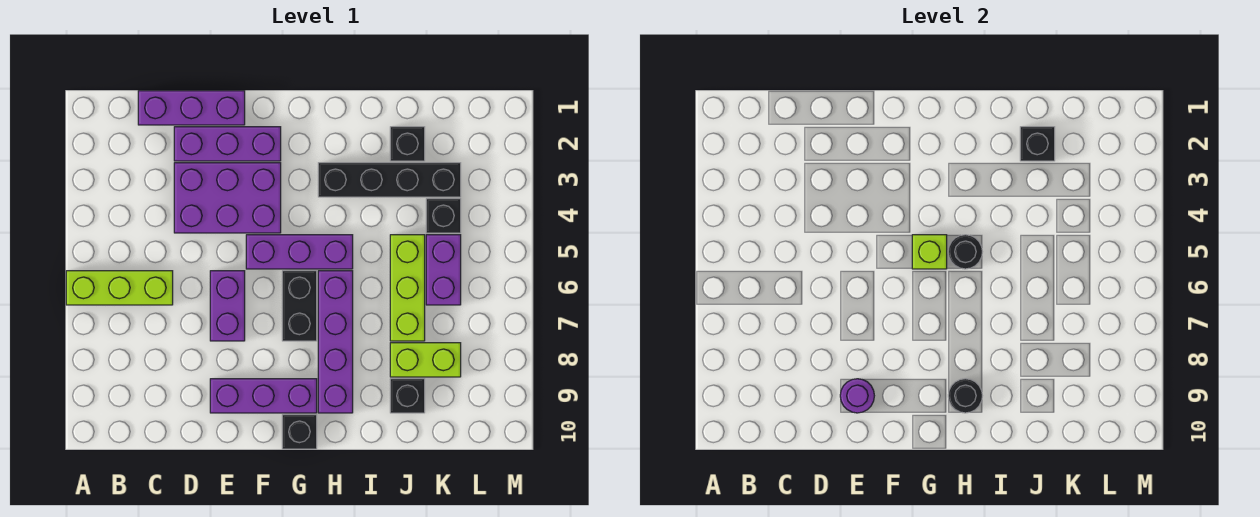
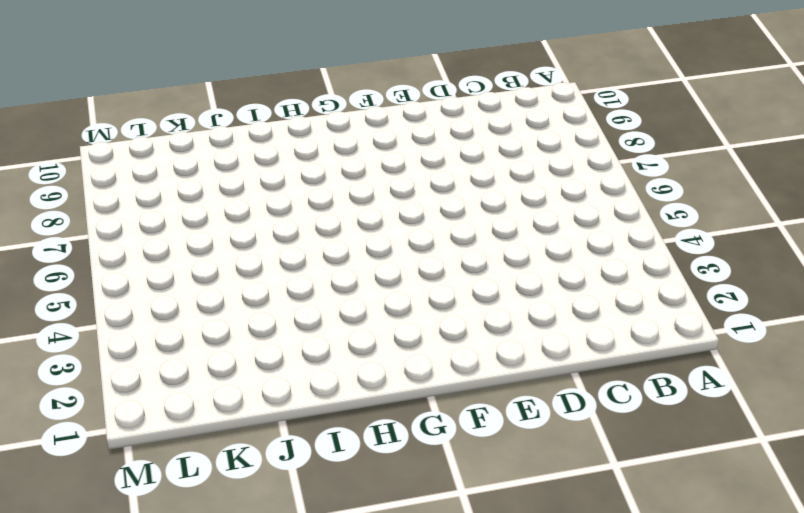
none -> lime 1x3 brick [66,271,173,305]
none -> purple 1x3 brick [138,91,245,125]
none -> purple 1x3 brick [174,127,281,161]

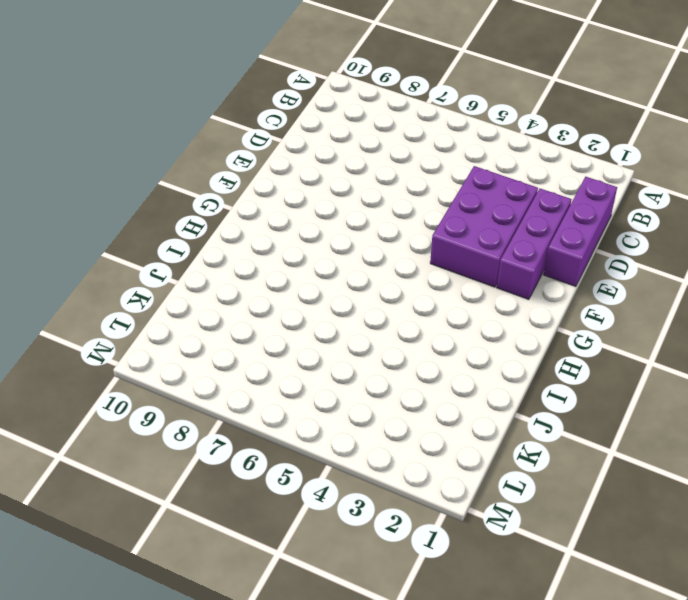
none -> lime 1x3 brick [66,271,173,305]
none -> purple 1x2 brick [210,271,245,341]
none -> purple 1x3 brick [210,379,317,413]

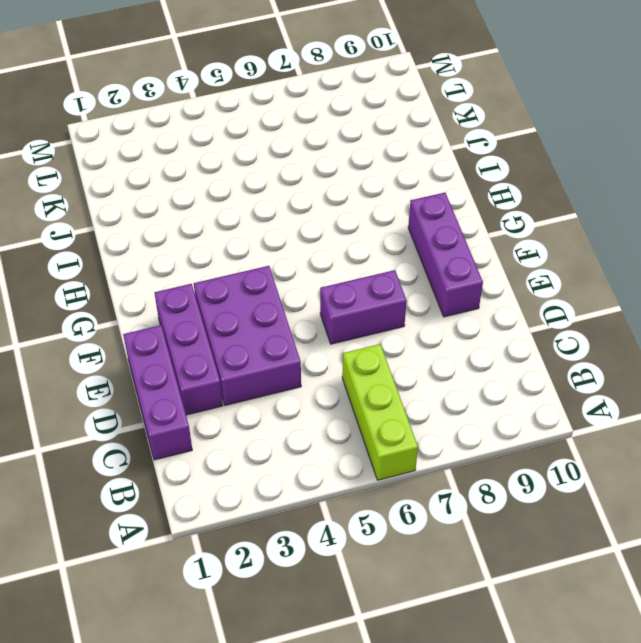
none -> purple 1x3 brick [246,235,353,269]
none -> black 1x2 brick [282,271,317,341]
none -> black 1x1 brick [282,415,317,449]

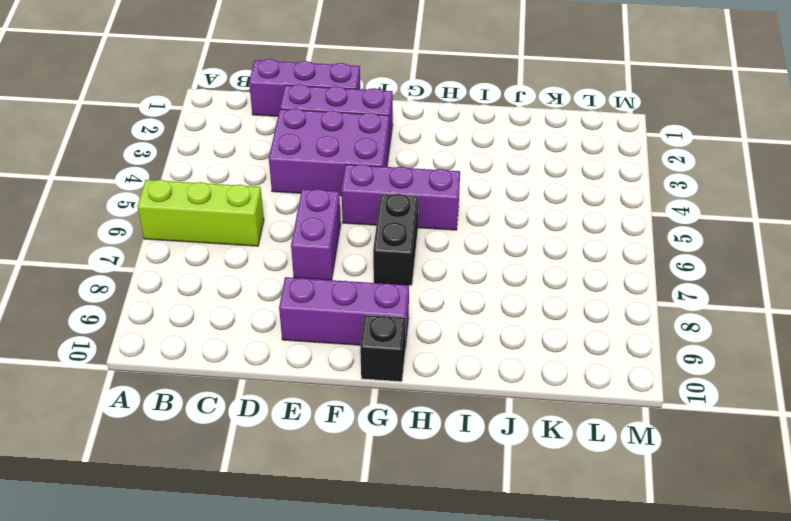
none -> black 1x4 brick [318,163,461,197]
none -> purple 1x4 brick [318,271,353,413]
none -> black 1x1 brick [390,127,425,161]

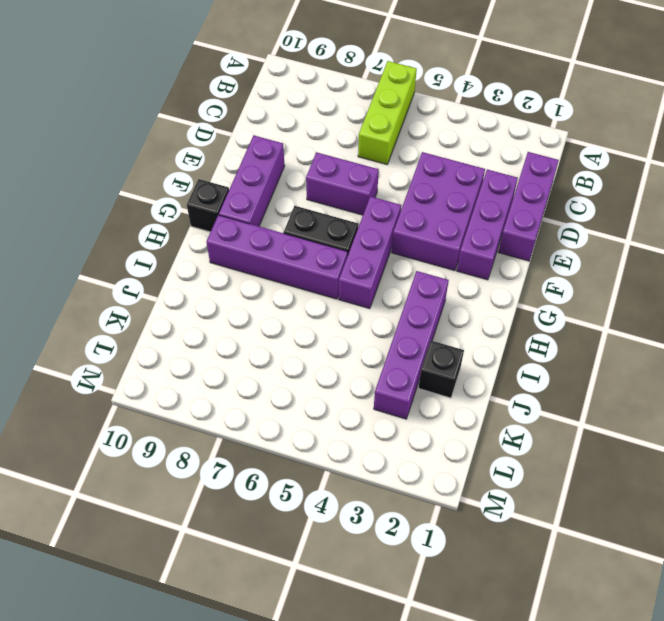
purple 1x4 brick [374,271,449,419] -> black 1x4 brick [318,163,461,197]
none -> lime 1x3 brick [390,235,425,341]
none -> lime 1x2 brick [390,343,461,377]
none -> black 1x1 brick [390,379,425,413]

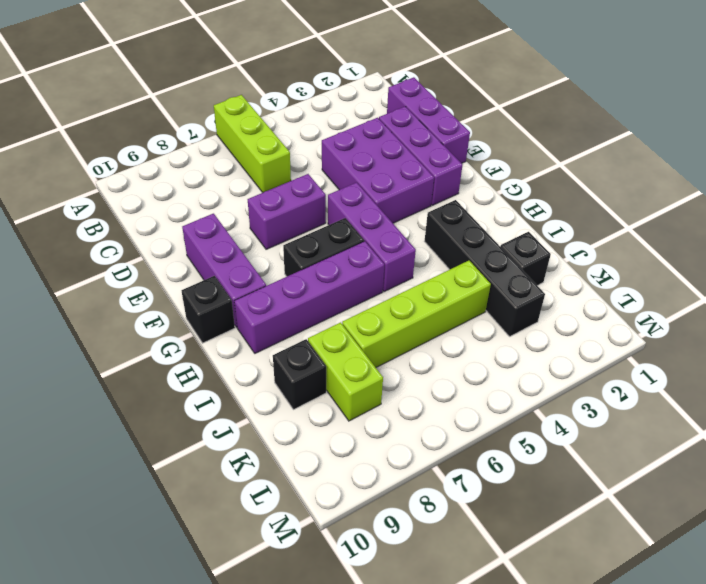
lime 1x4 brick [342,261,491,367] -> lime 1x3 brick [390,235,425,341]
none -> black 1x1 brick [426,199,461,233]
none -> purple 1x2 brick [426,235,461,305]
none -> purple 1x1 round brick [840,379,874,413]

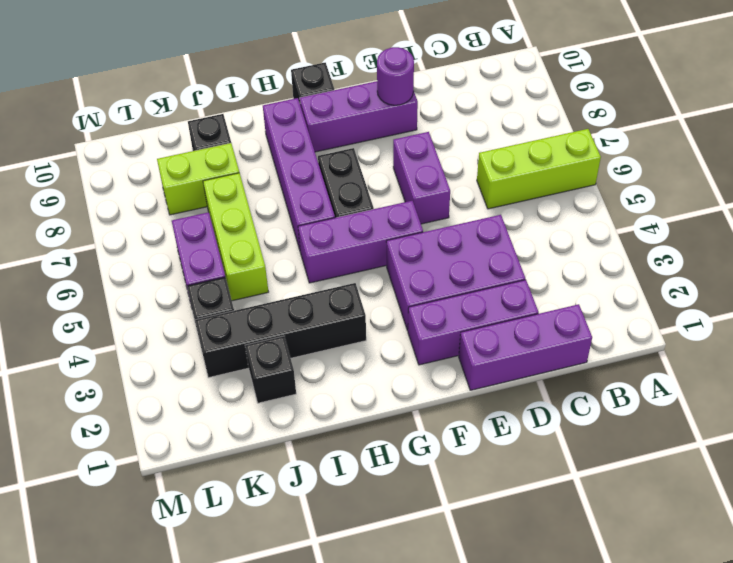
none -> lime 1x1 brick [912,235,947,269]
none -> black 1x1 round brick [948,235,982,269]
none -> black 1x1 round brick [948,379,982,413]

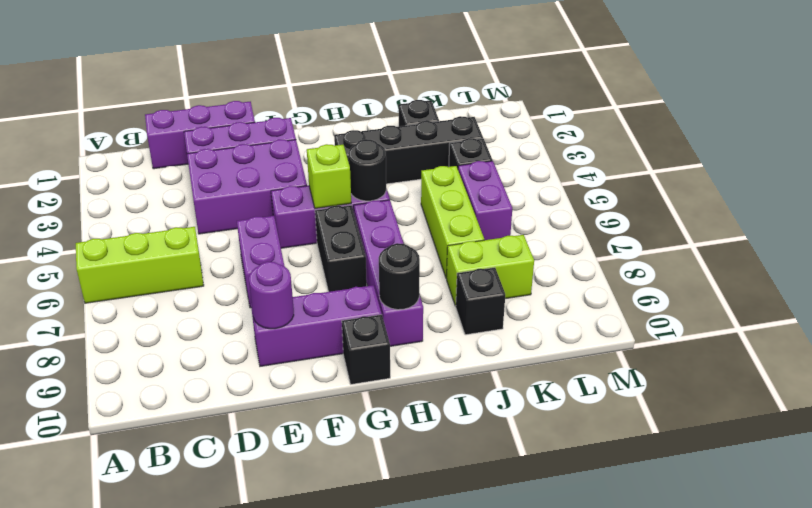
none -> black 1x1 brick [1020,127,1055,161]

